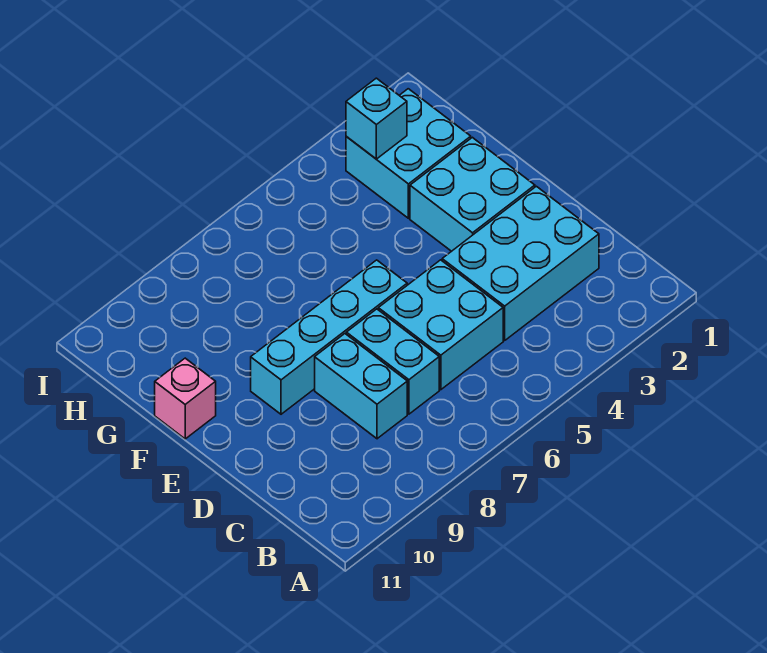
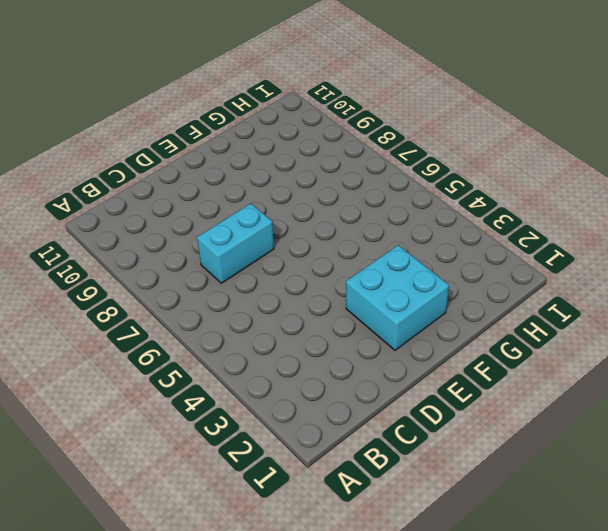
none -> cyan 2x3 brick [442,186,599,340]
none -> cyan 2x2 brick [378,260,503,390]

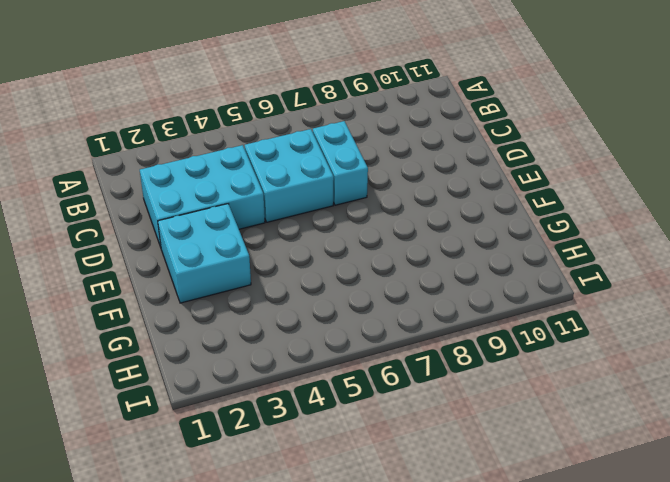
none -> cyan 1x2 brick [315,334,407,439]
none -> cyan 1x4 brick [251,260,407,414]

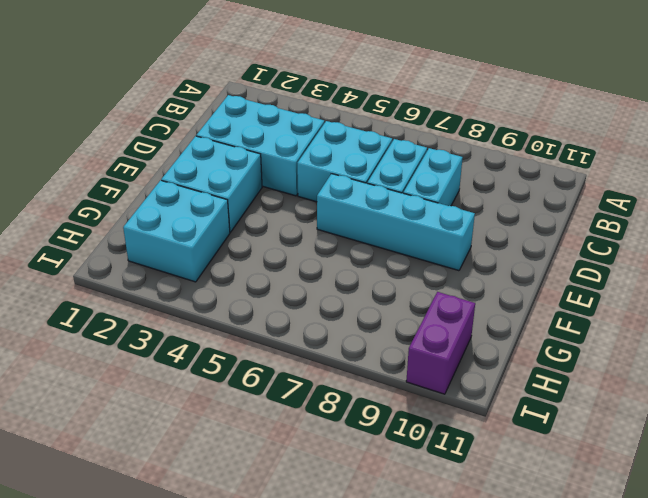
purple 1x2 brick [406,292,475,394] -> none
none -> pink 1x1 brick [155,358,216,439]
none -> cyan 1x1 brick [346,78,407,159]

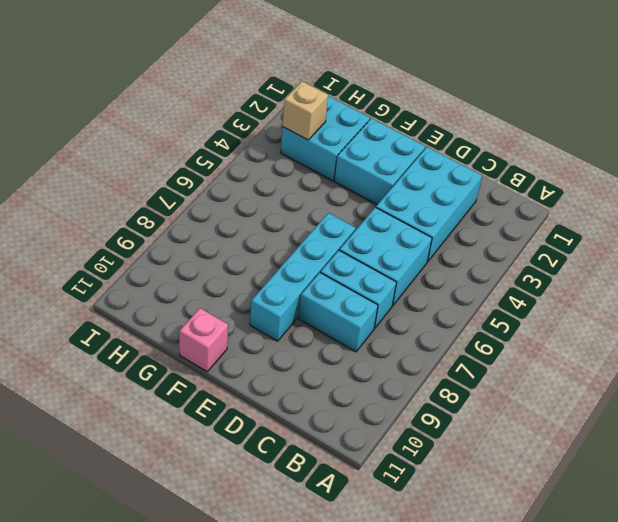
tan 1x1 brick [282,81,328,140] -> cyan 1x1 brick [346,78,407,159]

